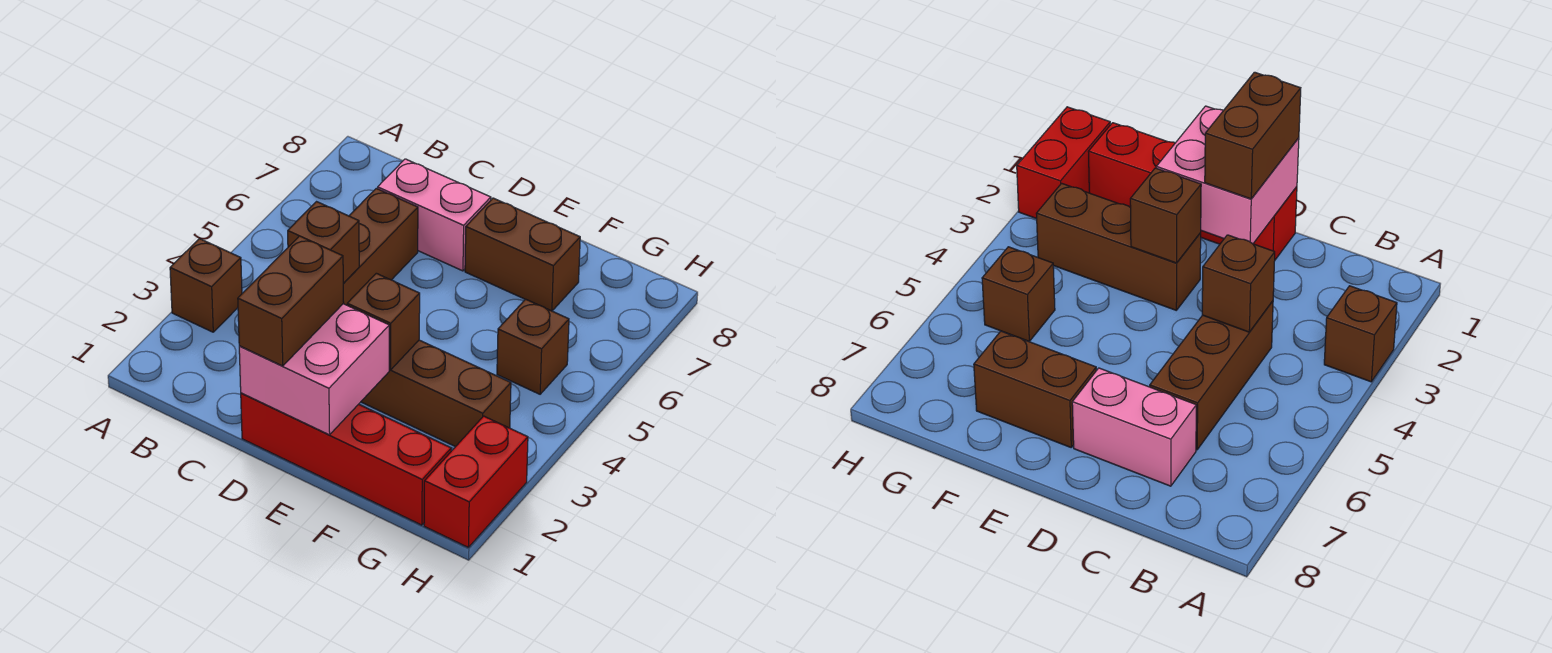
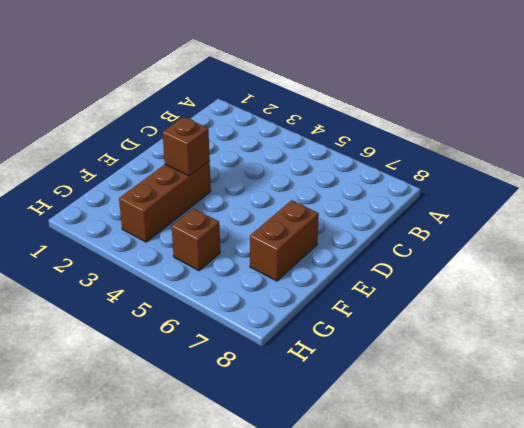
none -> brown 1x1 brick [170,239,242,332]
none -> brown 1x3 brick [343,188,418,305]
none -> pink 1x2 brick [378,159,491,271]

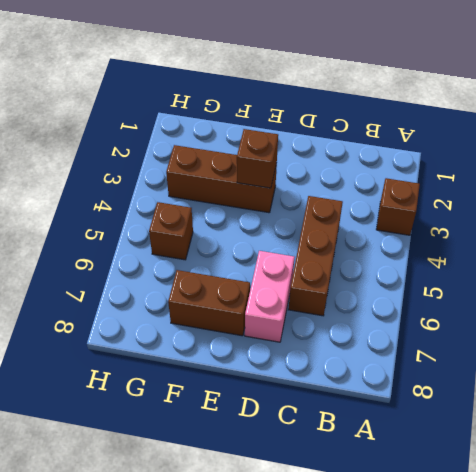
pink 1x2 brick [245,251,294,342] -> pink 1x2 brick turned to [378,159,491,271]
none -> red 1x4 brick [241,393,451,525]
none -> red 1x2 brick [424,416,528,547]
none -> brown 1x1 brick [288,202,359,283]

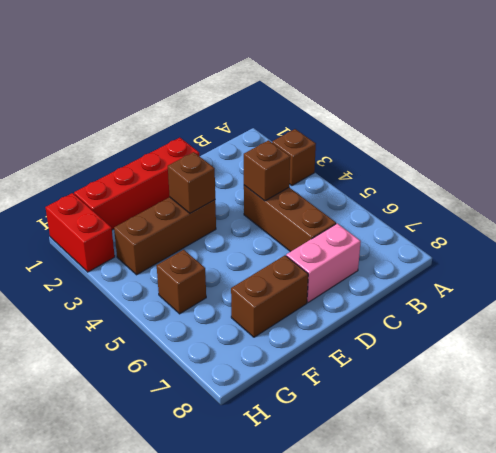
none -> pink 2x2 brick [239,304,389,435]
none -> brown 1x2 brick [238,236,344,366]

